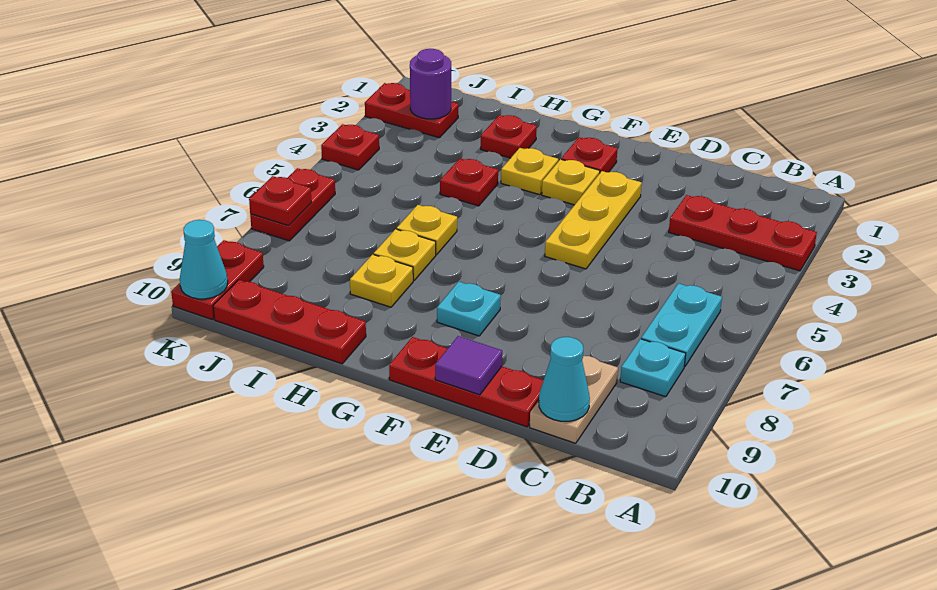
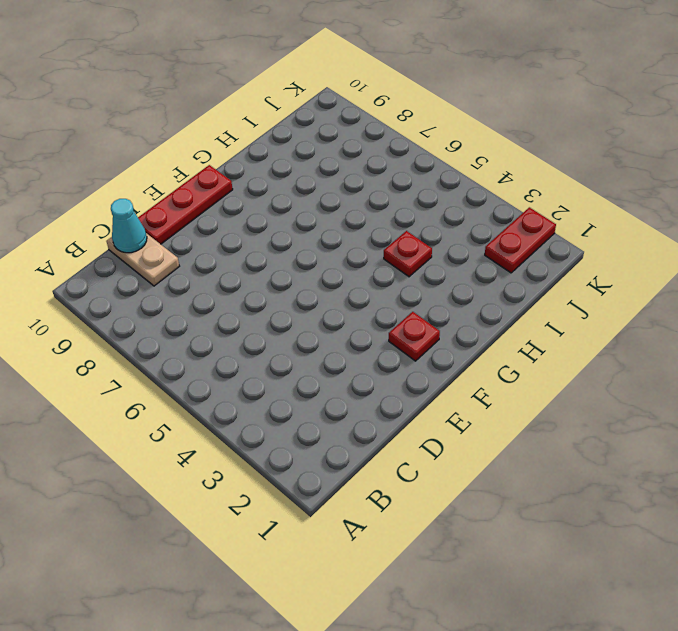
none -> red 1x3 plate [669,195,817,271]
none -> cyan 1x2 plate [641,283,722,367]
none -> cyan 1x1 plate [620,339,686,397]

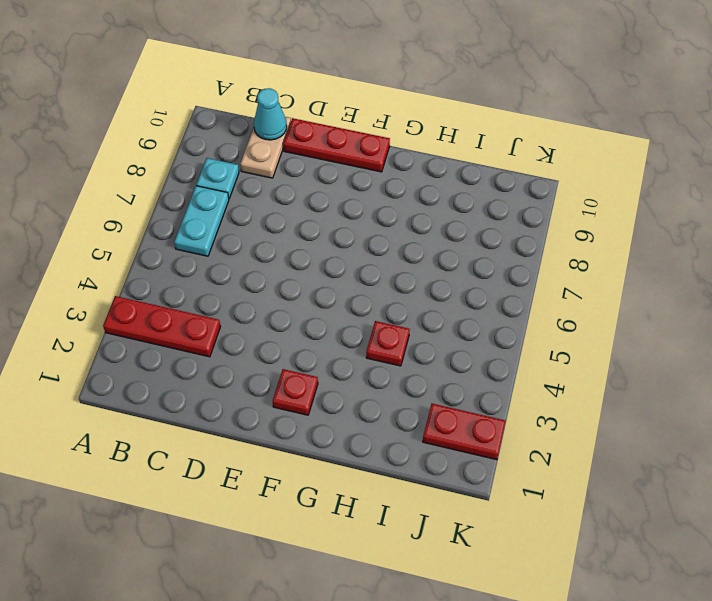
none -> yellow 1x3 plate [545,171,642,269]
none -> yellow 1x1 plate [542,159,600,205]
none -> cyan 1x1 plate [437,282,501,336]

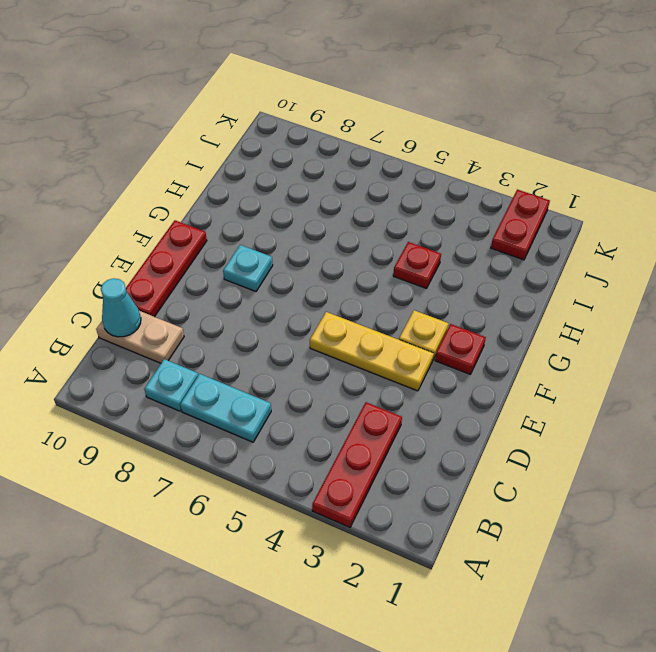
none -> yellow 1x1 plate [501,148,558,195]
none -> red 1x1 plate [481,115,537,158]
none -> yellow 1x1 plate [397,205,457,255]

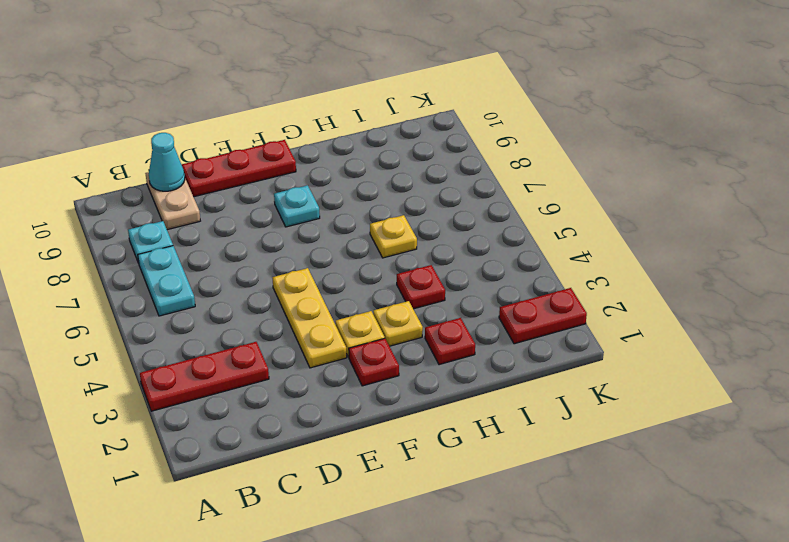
none -> yellow 1x1 plate [374,229,436,280]
none -> yellow 1x1 plate [350,254,413,307]
none -> red 1x3 plate [213,280,366,364]

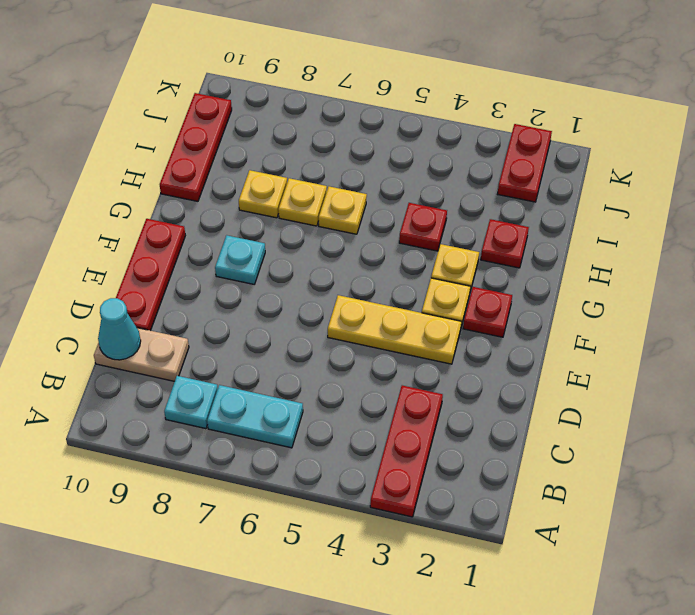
none -> red 1x1 plate [321,124,379,170]
none -> red 1x2 plate [250,168,335,241]
none -> red 1x2 plate [171,240,264,320]

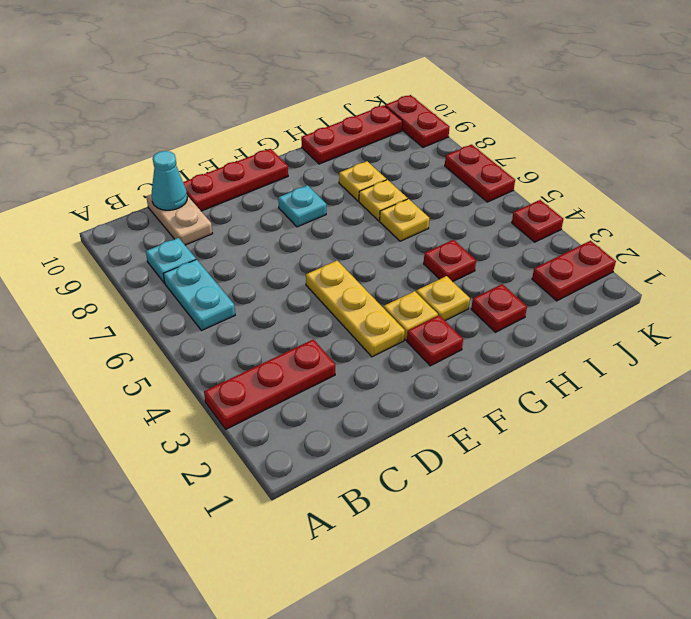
none -> purple 1x1 tile [435,336,502,395]
none -> purple 1x1 round brick [410,49,451,119]
none -> red 1x1 plate [249,176,312,226]

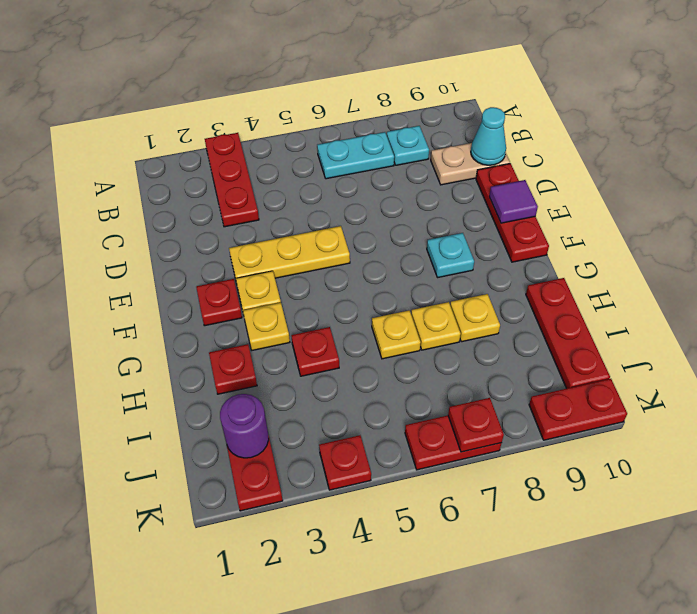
none -> cyan 1x1 cone [180,220,228,299]

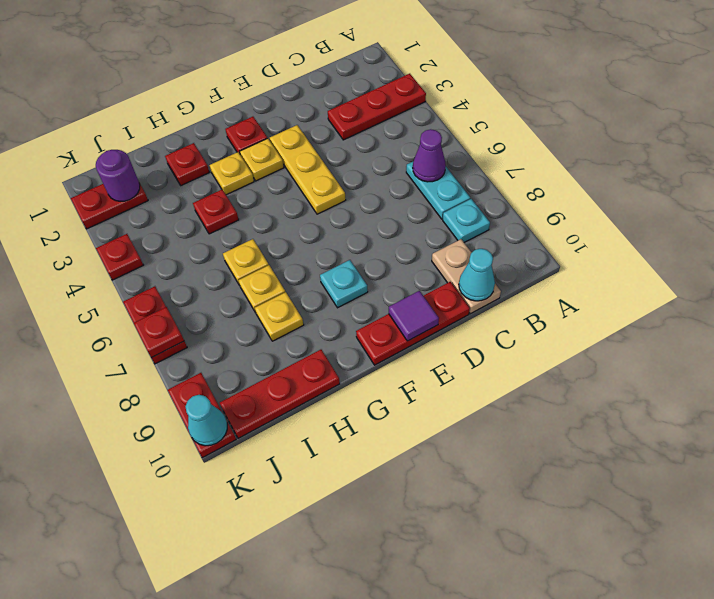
purple 1x1 cone [413,129,446,182] -> none

